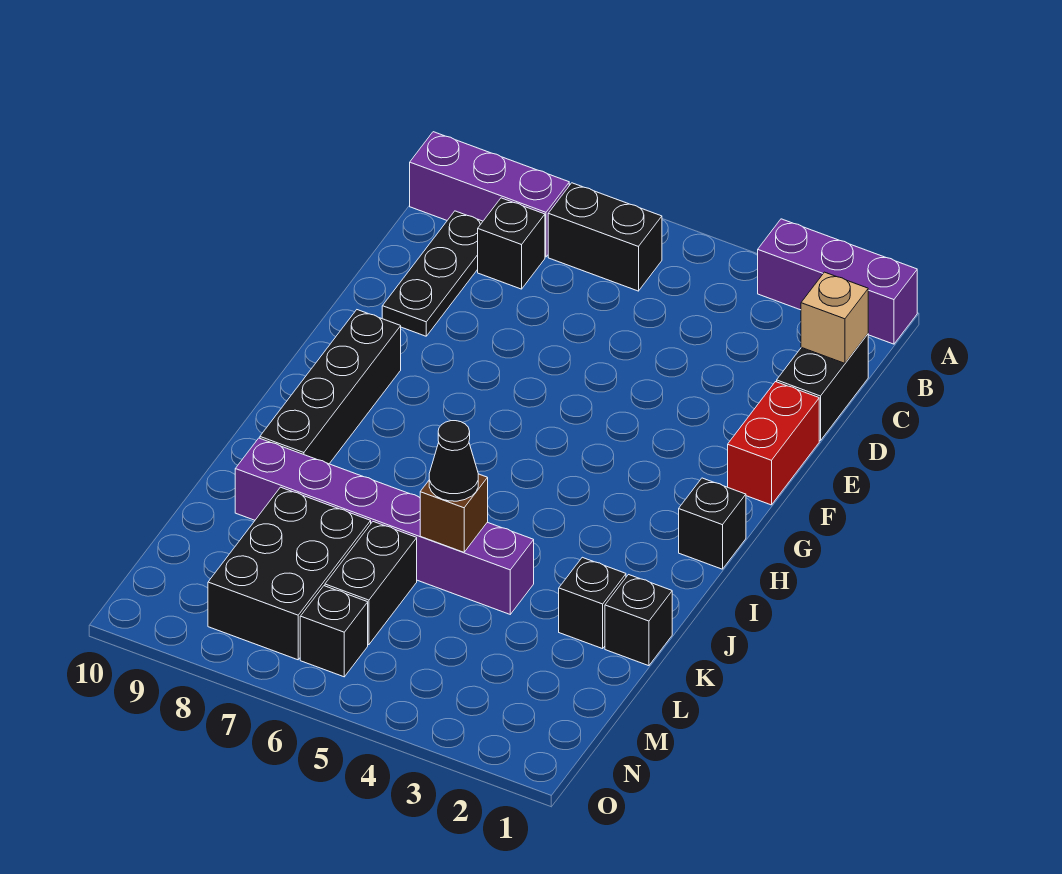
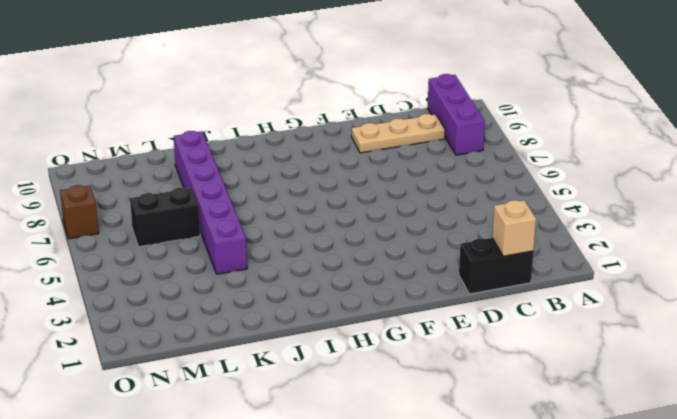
tan 1x3 plate [352,114,445,153] -> black 1x3 plate [382,211,483,336]
brown 1x1 brick [60,185,99,239] -> brown 1x1 brick moved to [420,474,488,552]
none -> purple 1x3 brick [758,219,917,344]
none -> black 1x2 brick [548,183,662,291]
none -> black 1x1 brick [478,198,545,289]

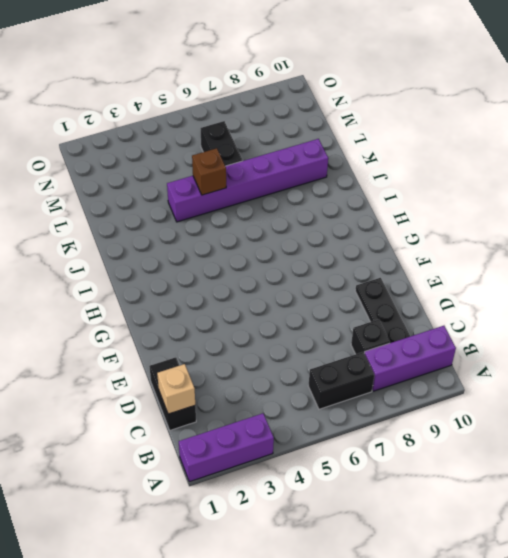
none -> red 1x2 brick [728,382,819,505]
none -> black 1x4 brick [260,310,401,464]
none -> black 1x1 brick [679,478,746,569]

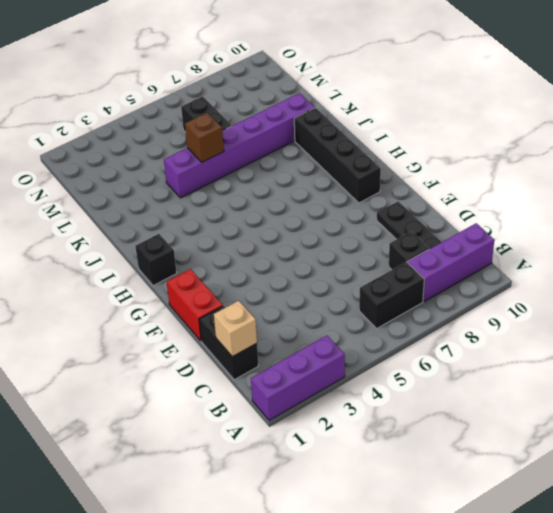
none -> black 1x1 brick [605,575,672,666]
none -> black 1x1 brick [559,557,626,649]
none -> black 2x3 brick [208,487,371,660]

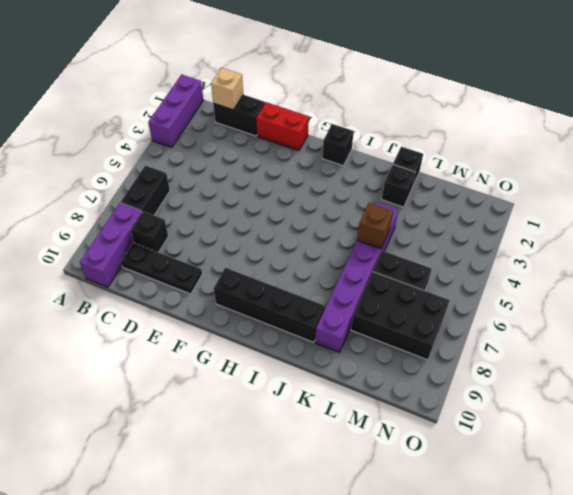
none -> black 1x1 brick [300,586,368,677]
none -> black 1x1 cone [429,421,478,501]

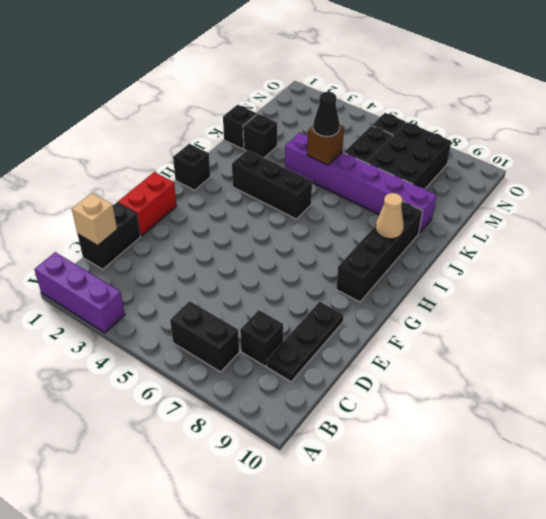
black 1x3 brick [232,150,312,219] -> none
tan 1x1 cone [375,193,404,239] -> none
none -> purple 1x3 brick [410,132,569,257]

